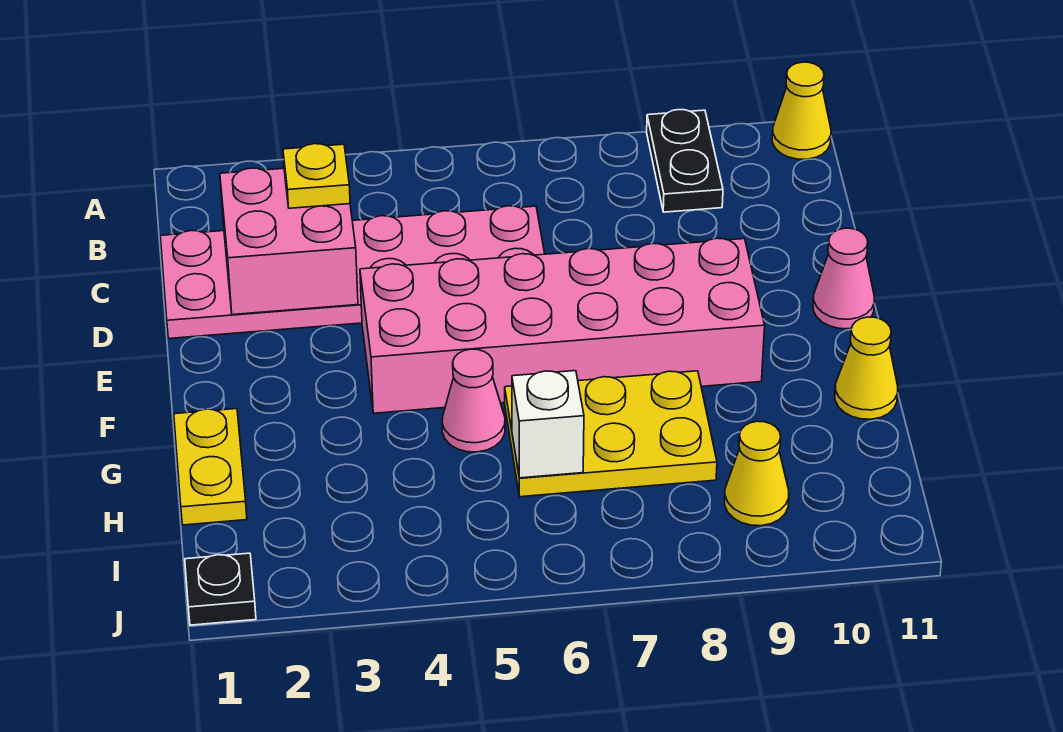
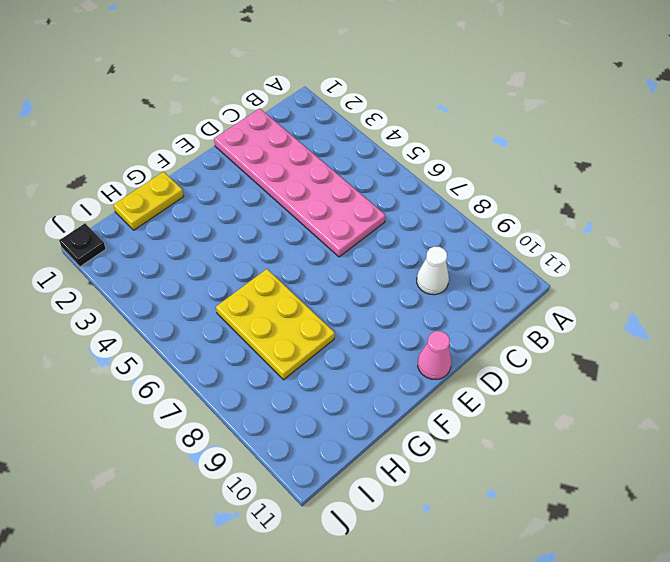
white 1x1 cone [417,247,449,295] -> none
none -> black 1x2 plate [647,110,723,212]
none -> yellow 1x1 cone [772,62,831,159]
none -> pink 2x6 brick [360,238,765,413]

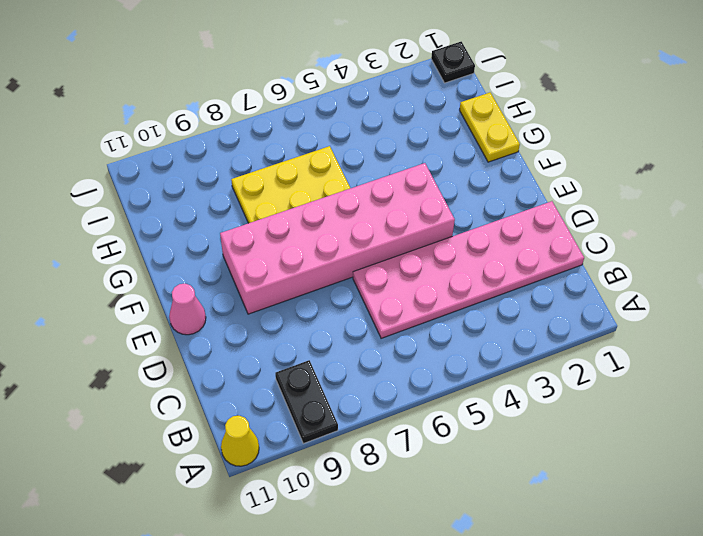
none -> pink 1x1 cone [442,349,505,452]
none -> yellow 1x1 cone [835,317,898,419]
none -> yellow 1x1 cone [725,421,789,526]

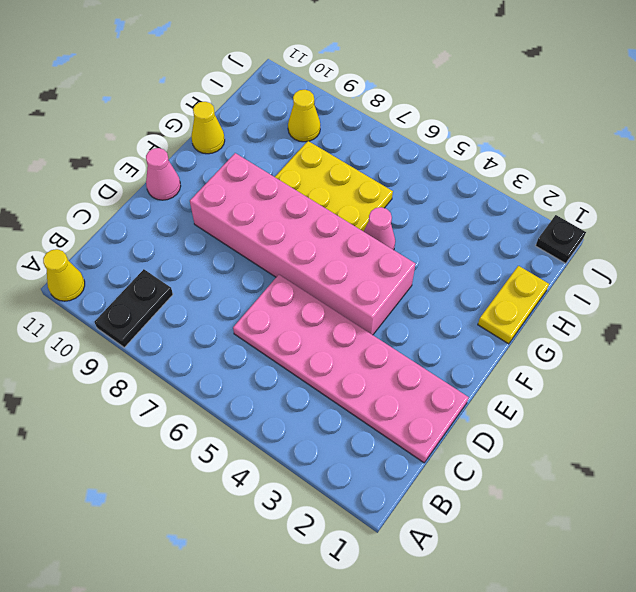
none -> pink 2x2 brick [220,168,358,315]
none -> white 1x1 brick [512,371,584,478]
none -> yellow 1x1 plate [283,144,350,208]

